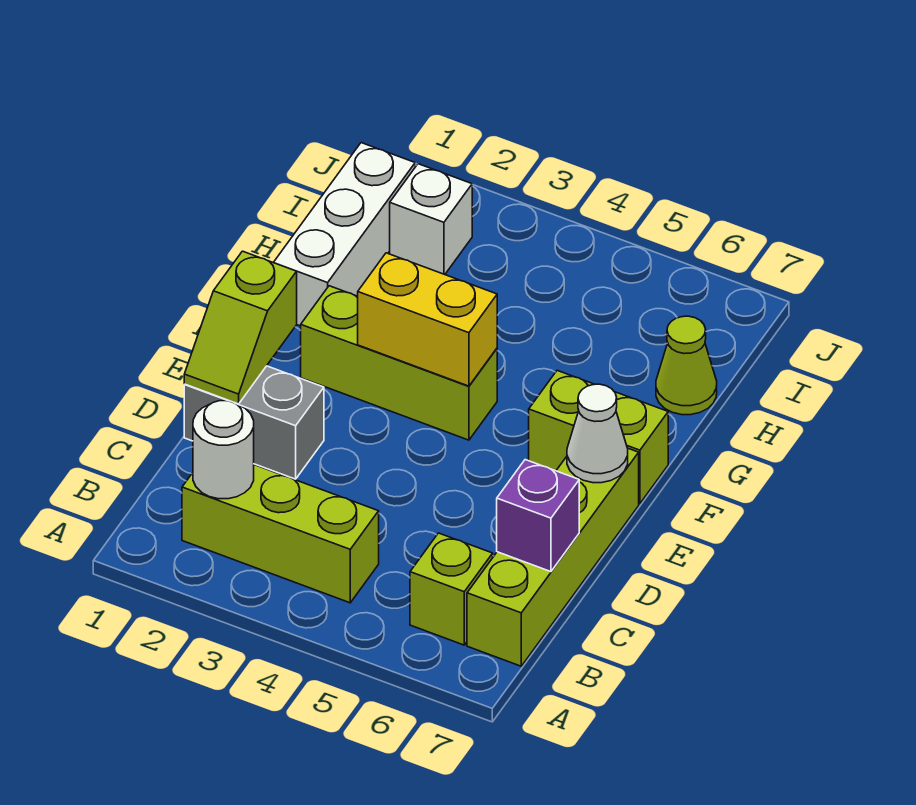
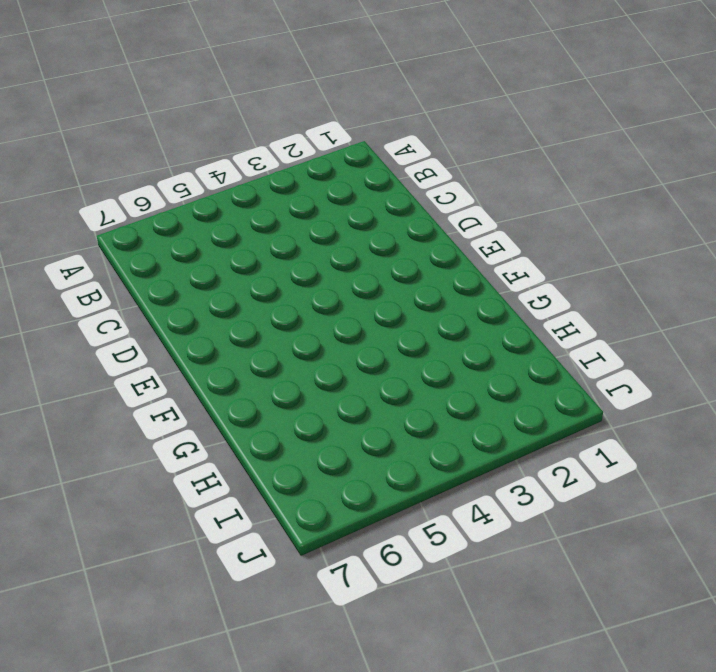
none -> lime 1x3 brick [182,465,379,603]
none -> lime 1x1 brick [410,533,493,645]
none -> lime 1x4 brick [467,449,639,666]

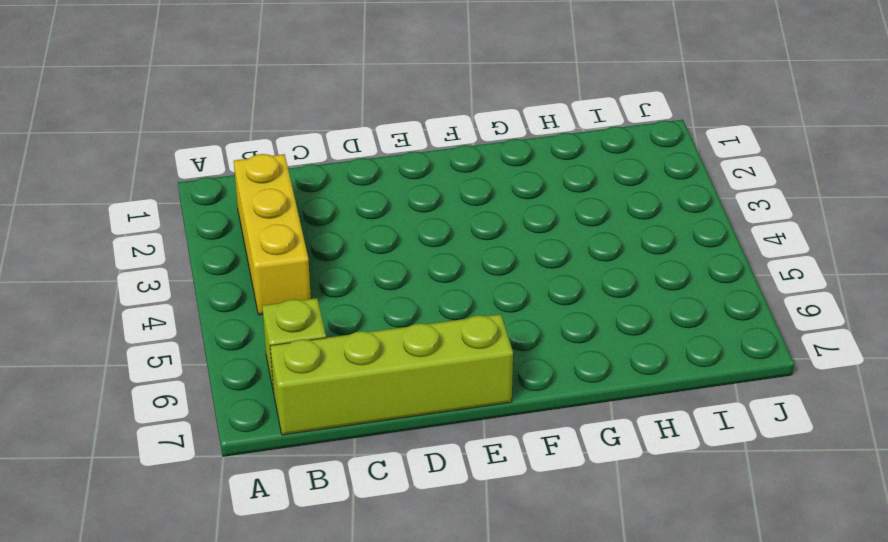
yellow 1x3 brick [234,154,311,315] -> lime 1x3 brick [182,465,379,603]
none -> grey 1x2 brick [184,366,324,479]
none -> lime 1x3 brick [301,286,497,440]
none -> lime 1x1 brick [529,370,594,471]

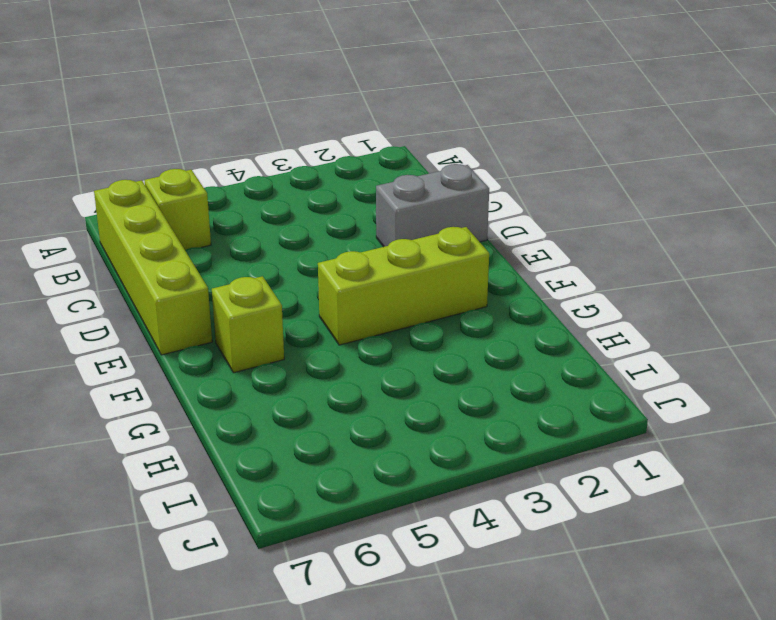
none -> lime 1x3 brick [182,465,379,603]
none -> lime 1x1 brick [615,392,668,504]
none -> white 1x3 brick [273,143,415,326]

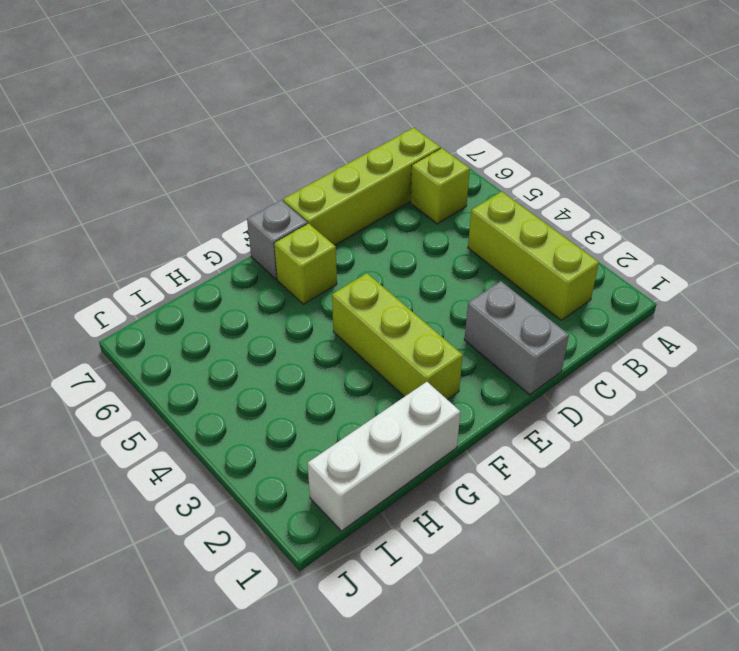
grey 1x1 brick [247,200,307,279] -> lime 1x1 brick [615,392,668,504]
none -> lime 1x1 cone [656,316,717,415]
none -> white 1x1 brick [390,164,472,275]
none -> white 1x1 round brick [193,401,254,499]

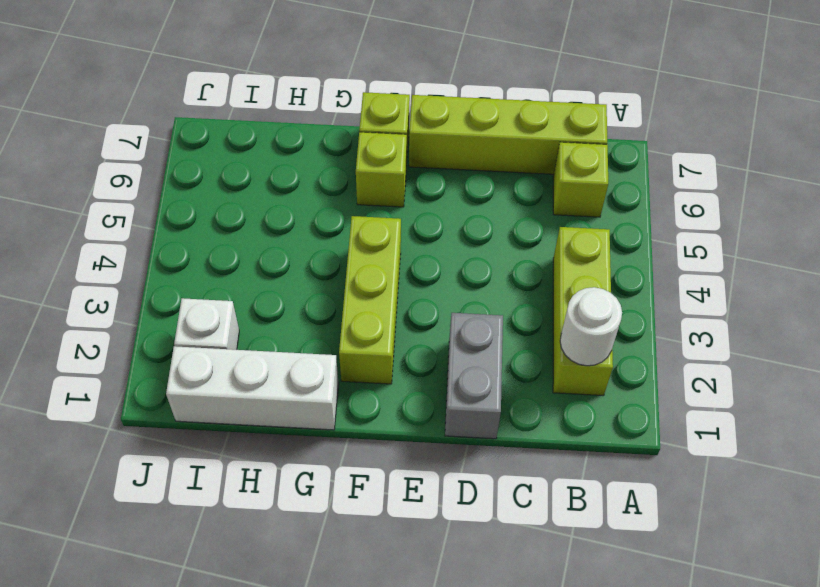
none -> lime 1x1 cone [656,316,717,415]
none -> purple 1x1 brick [497,460,579,572]
none -> lime 1x2 slope [184,251,297,404]

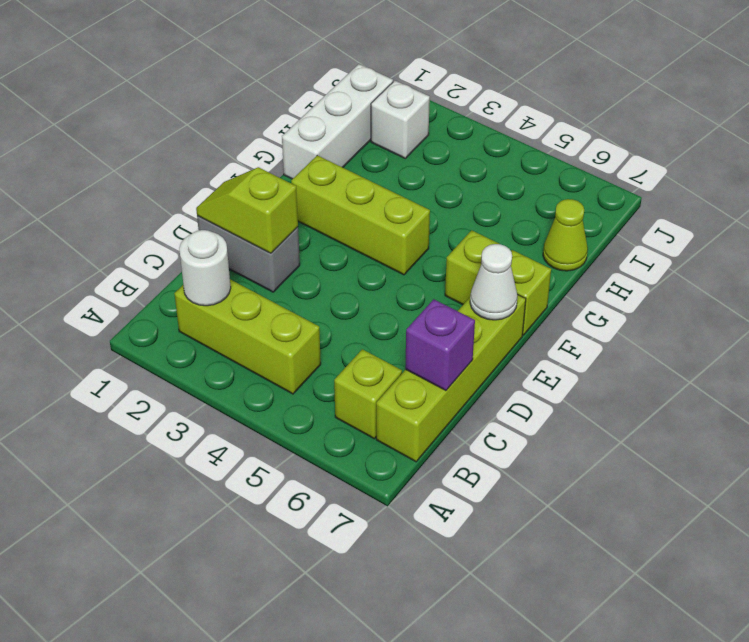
lime 1x2 slope [196,167,298,253] -> lime 1x2 slope turned to [184,251,297,404]
none -> yellow 1x2 brick [358,253,497,386]

